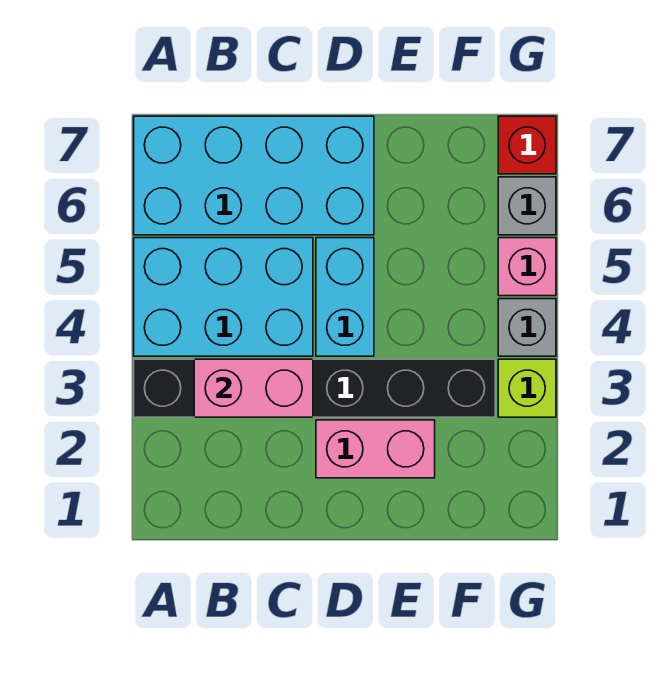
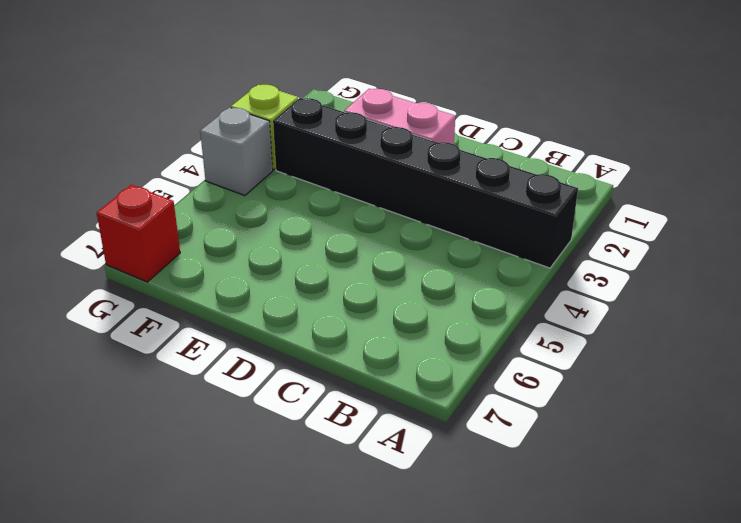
none -> cyan 2x3 brick [134,238,313,356]
none -> cyan 2x4 brick [134,116,374,235]

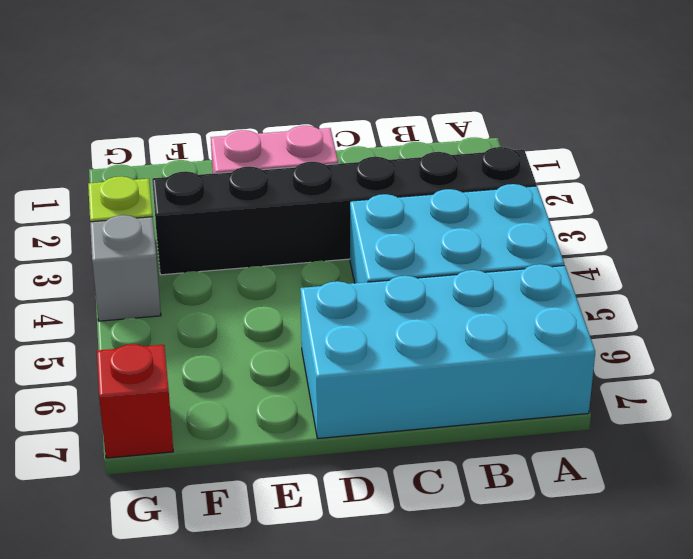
none -> cyan 1x2 brick [316,238,374,356]
none -> pink 1x1 brick [498,238,556,296]

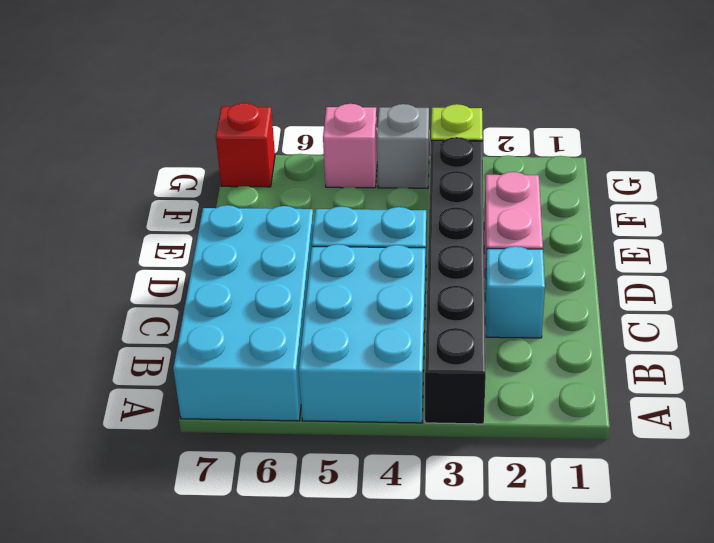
cyan 1x1 brick [485,246,545,338] -> none
none -> grey 1x1 brick [498,177,556,235]
none -> pink 1x2 brick [194,359,313,417]

